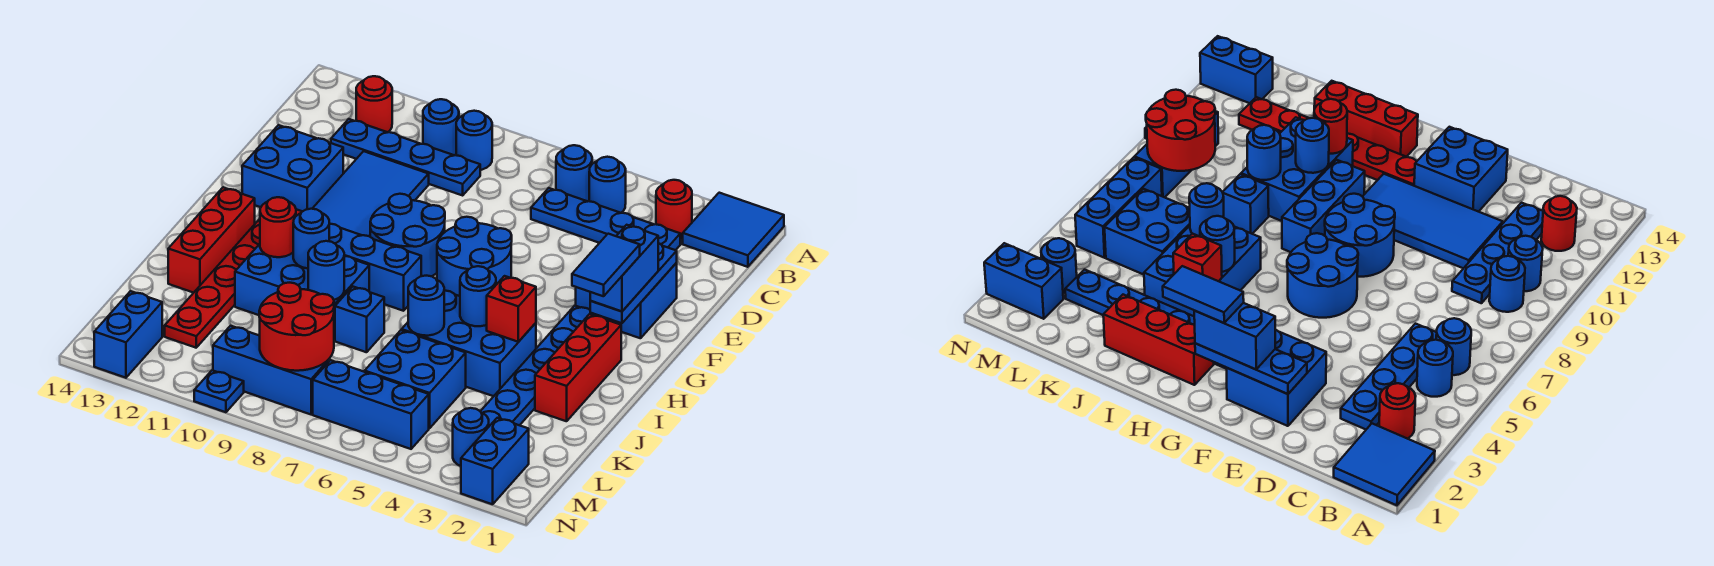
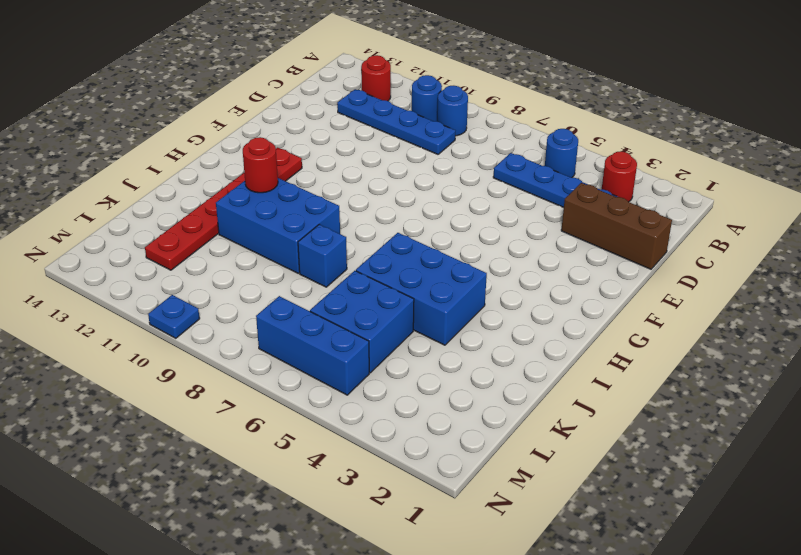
brown 1x3 brick [561,183,672,269] -> none
none -> blue 2x2 tile [683,193,784,267]
none -> blue 1x1 round brick [556,145,592,201]
none -> blue 2x4 tile [312,151,429,237]
none -> blue 2x2 brick [576,263,677,338]

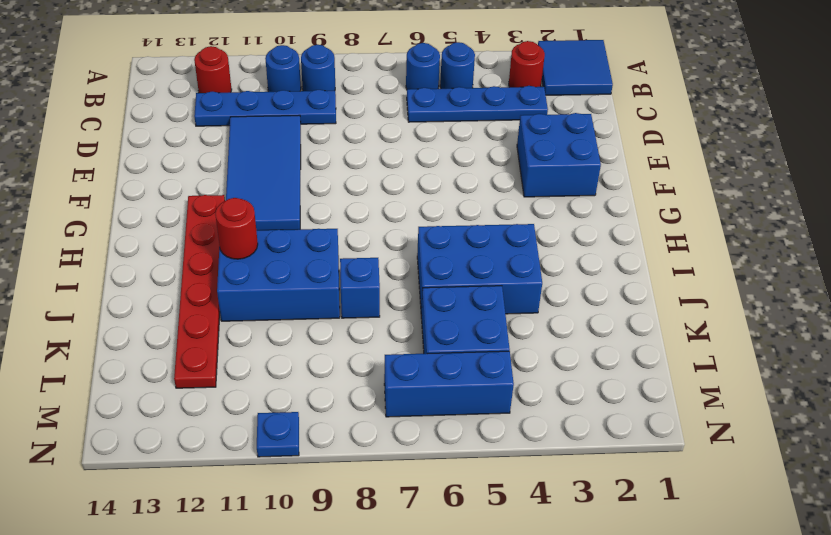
none -> blue 2x2 brick [242,125,343,211]
none -> blue 2x2 round brick [437,217,512,296]
none -> blue 2x2 round brick [370,194,445,276]
none -> blue 1x6 plate [481,306,606,426]

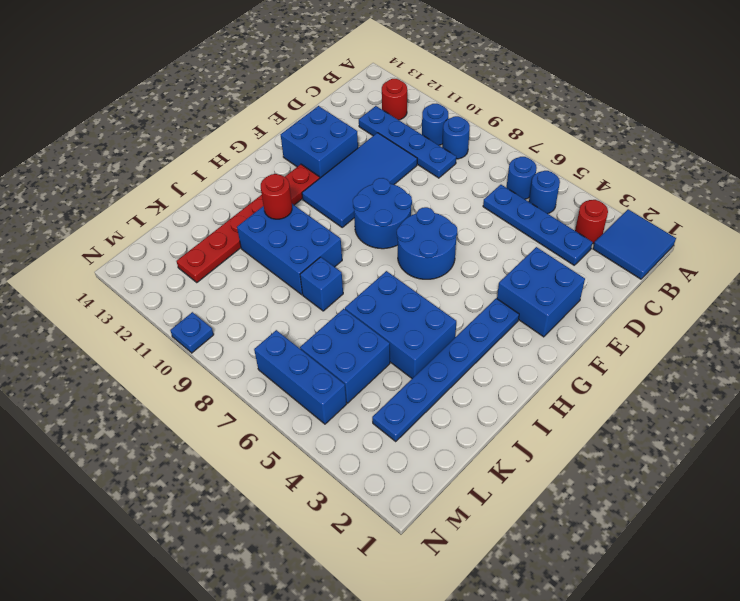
none -> red 1x3 brick [535,314,621,421]
none -> blue 1x3 brick [329,224,421,311]
none -> red 1x3 brick [168,187,255,293]
none -> blue 1x2 brick [461,418,529,504]

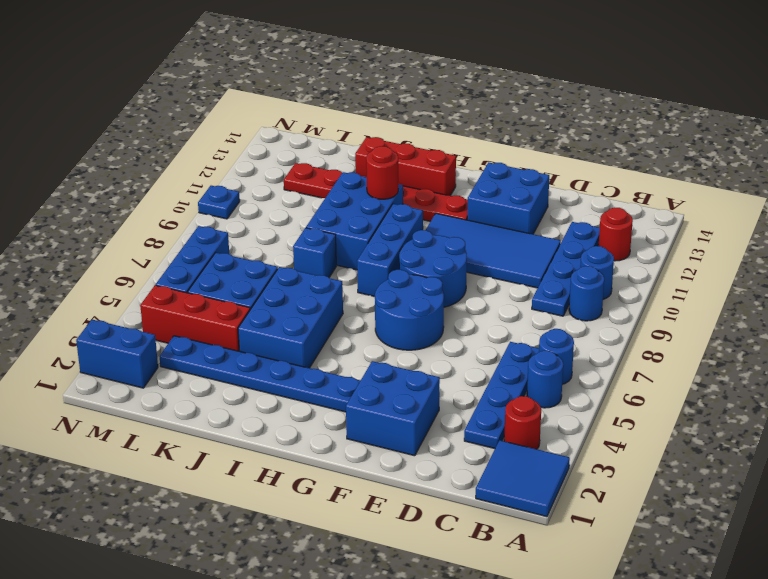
red 1x3 brick [140,285,250,351] -> red 1x3 brick moved to [535,314,621,421]
none -> blue 1x1 round brick [453,408,489,466]
none -> blue 1x3 brick [213,326,329,414]
none -> blue 1x2 brick [94,291,162,378]
none -> blue 1x3 plate [590,243,677,323]

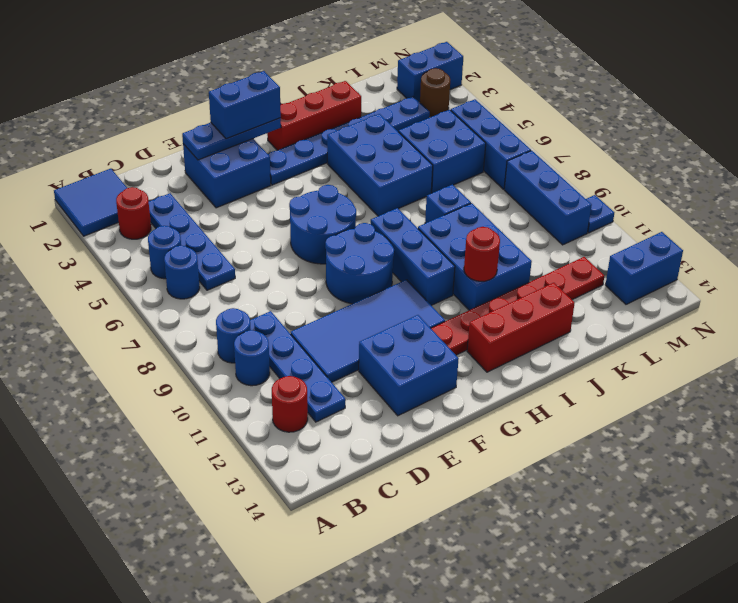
brown 1x1 round brick [420,68,450,117] -> blue 1x1 round brick [453,408,489,466]
none -> red 1x1 brick [487,276,536,342]
none -> blue 1x1 round brick [460,266,496,326]
none -> blue 1x1 round brick [293,209,329,269]
none -> blue 1x1 round brick [408,276,444,336]

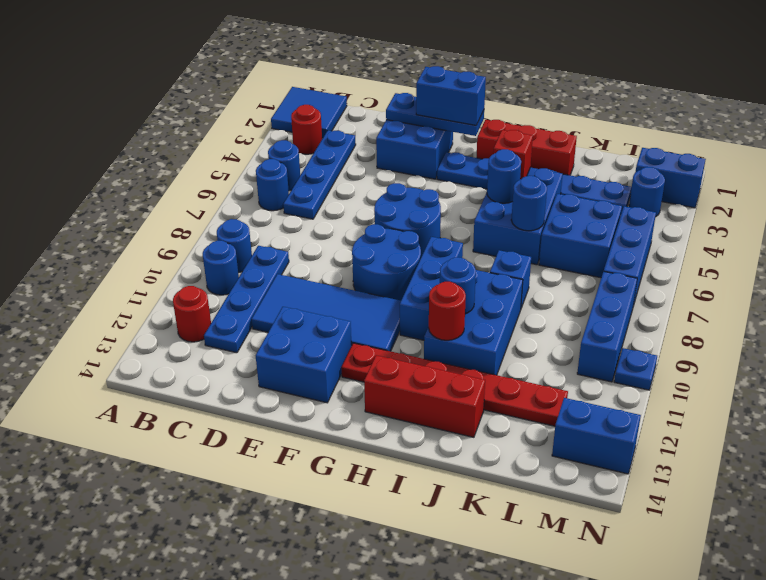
none -> blue 1x1 round brick [308,241,344,300]
none -> red 2x2 round brick [259,283,334,371]
none -> blue 1x2 tile [572,234,640,296]

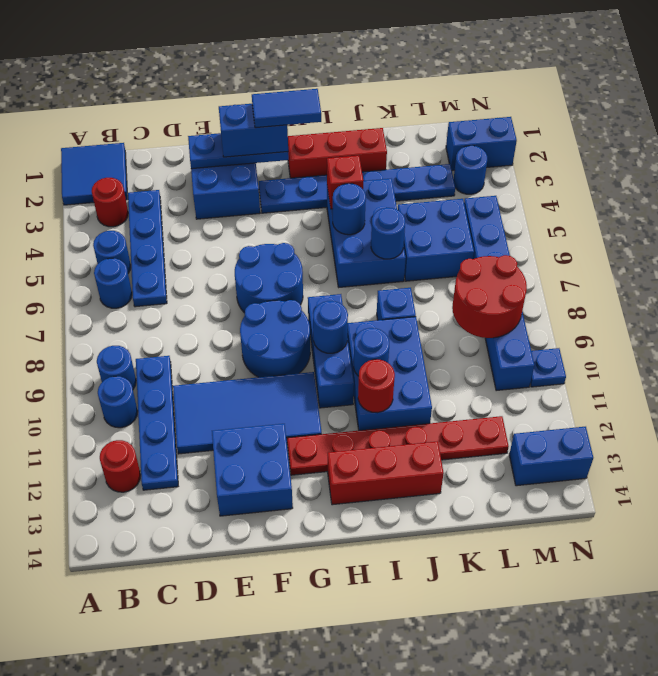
blue 1x1 round brick [313,301,348,353] -> blue 1x1 round brick moved to [308,241,344,300]

